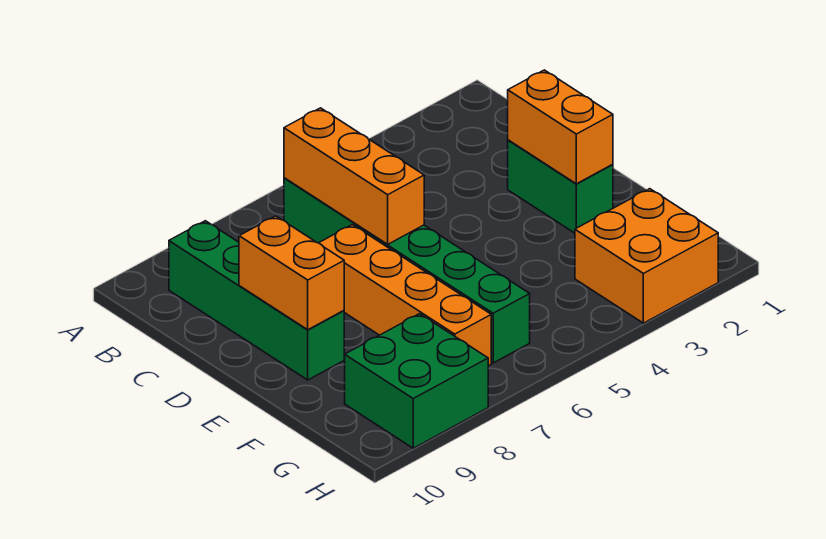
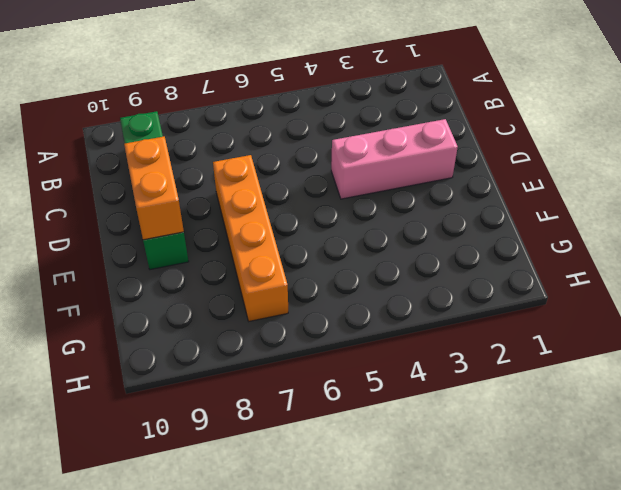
pink 1x3 brick [331,119,458,199] -> green 1x2 brick [508,140,613,233]
none -> green 1x6 brick [284,178,530,363]
none -> orange 2x2 brick [575,189,718,323]

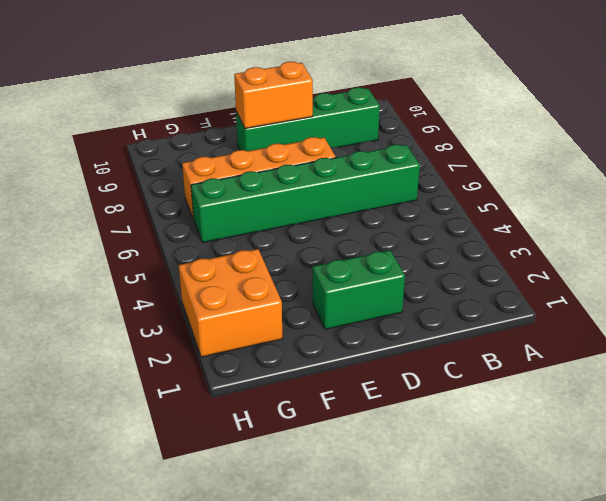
none -> green 2x2 brick [345,314,488,448]
none -> orange 1x3 brick [284,108,424,244]

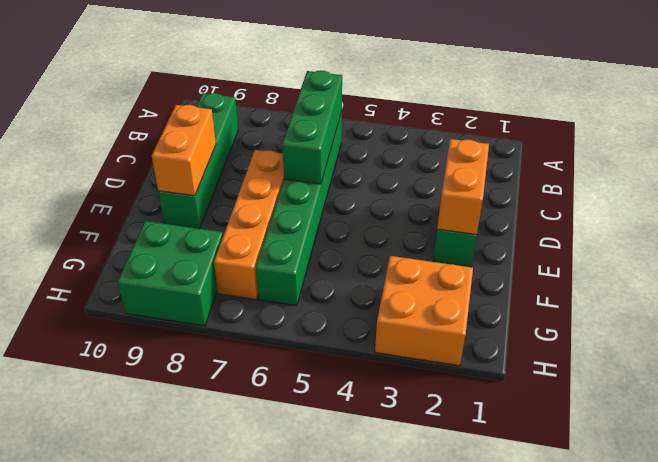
green 1x3 brick [282,71,342,184] -> orange 1x3 brick [284,108,424,244]

